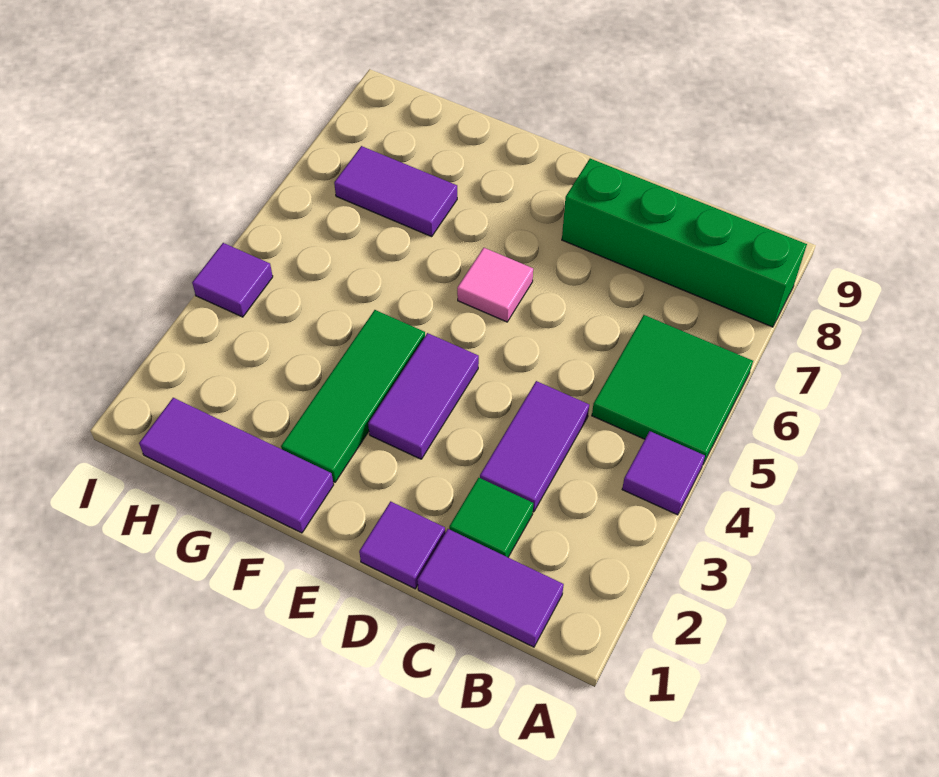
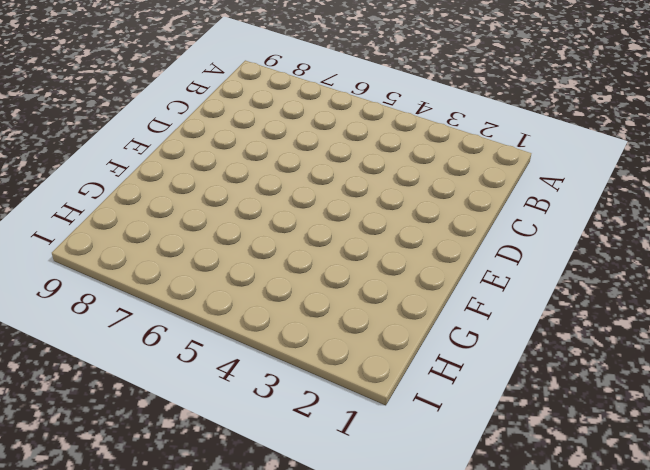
none -> purple 1x1 tile [622,431,705,515]
none -> green 2x2 tile [592,315,753,464]
none -> green 1x4 brick [562,159,807,327]

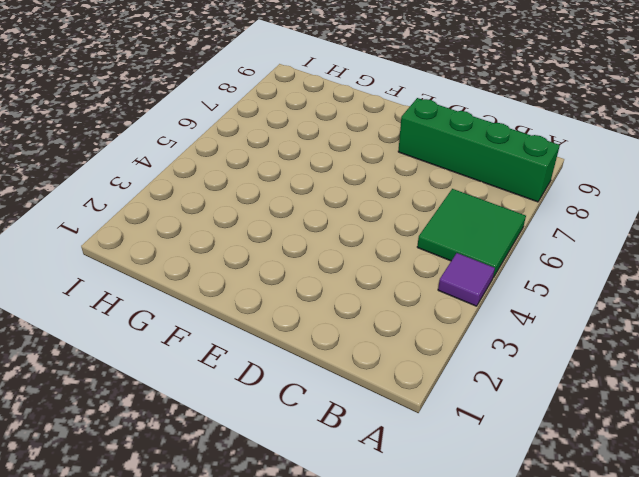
none -> purple 1x2 tile [418,529,564,647]
none -> green 1x1 tile [449,478,533,557]
none -> purple 1x2 tile [480,381,589,512]

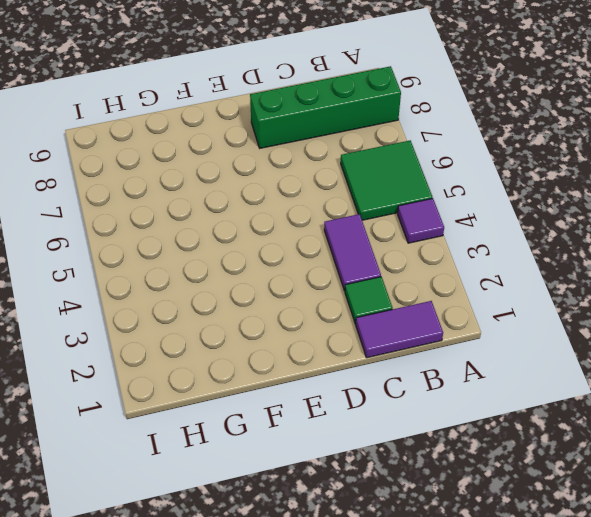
none -> purple 1x1 tile [359,501,445,589]
none -> purple 1x2 tile [368,333,479,459]
none -> pink 1x1 tile [457,248,533,322]

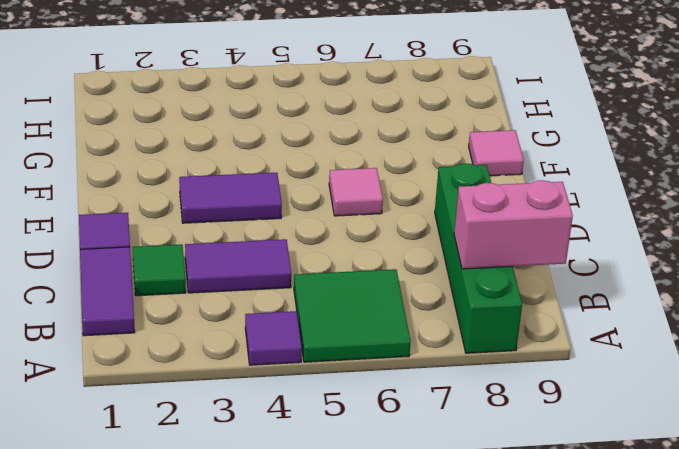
pink 1x2 brick [454,180,573,269] -> none
pink 1x1 tile [469,130,524,176] -> none
none -> purple 1x3 tile [139,398,334,533]
none -> green 1x3 tile [281,310,425,482]
none -> purple 1x2 tile [334,146,457,237]

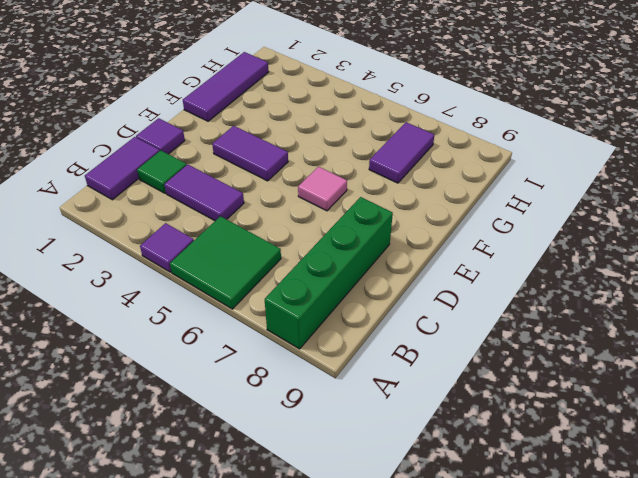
none -> green 1x3 tile [281,310,425,482]
none -> purple 1x1 tile [192,243,273,317]

